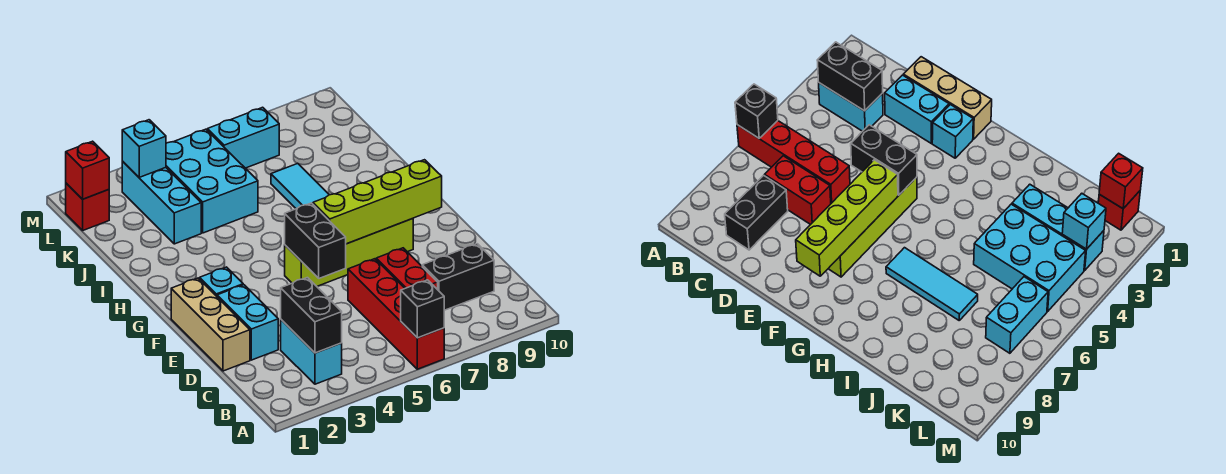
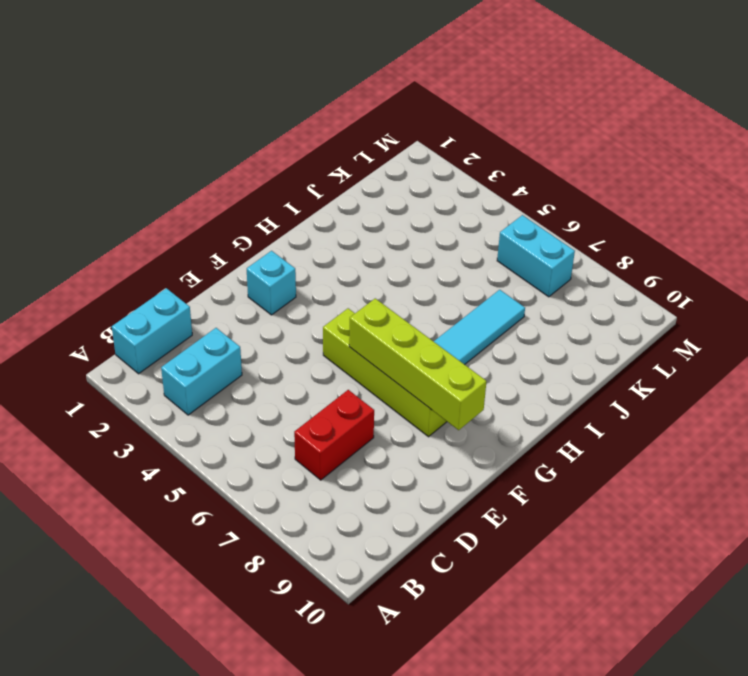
cyan 1x2 brick [112,288,192,374] -> cyan 1x2 brick moved to [217,285,278,360]
none -> red 1x4 brick [348,259,444,369]
none -> black 1x2 brick [422,244,494,310]
none -> tan 1x3 brick [171,278,250,371]

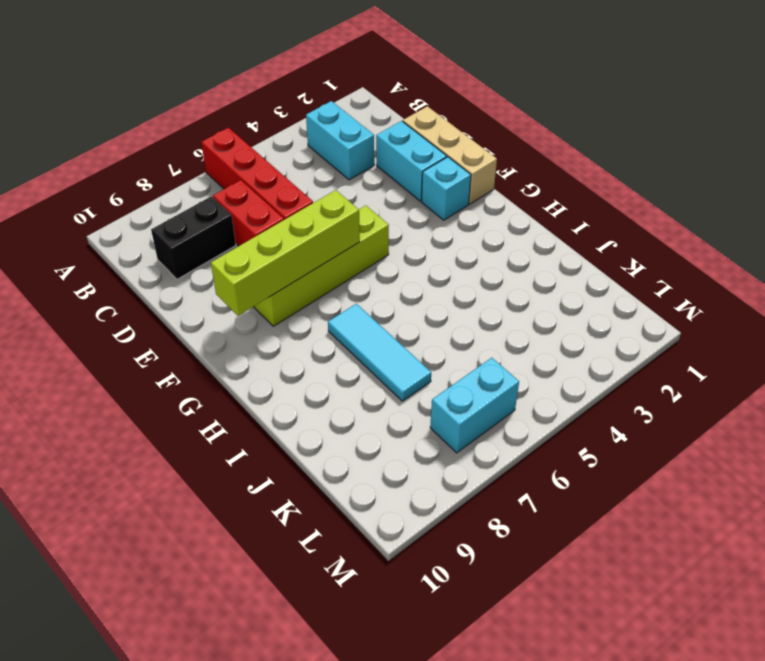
none -> cyan 1x3 brick [122,162,201,244]
none -> cyan 2x3 brick [166,129,258,233]
none -> red 1x1 brick [66,183,109,230]

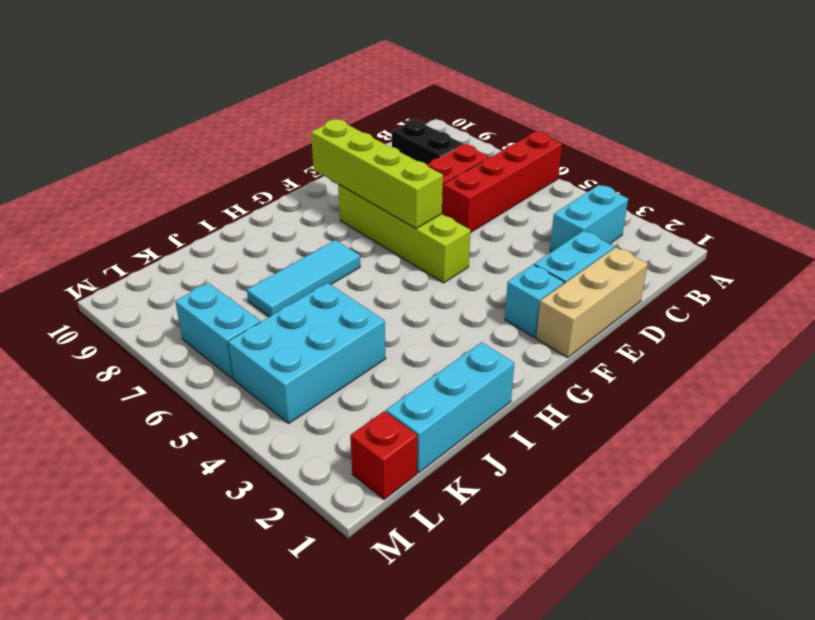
cyan 1x3 brick [386,342,514,473] -> cyan 1x3 brick moved to [122,162,201,244]
none -> black 1x1 brick [401,280,444,338]
none -> black 1x2 brick [281,278,342,353]
none -> black 1x2 brick [285,203,346,278]

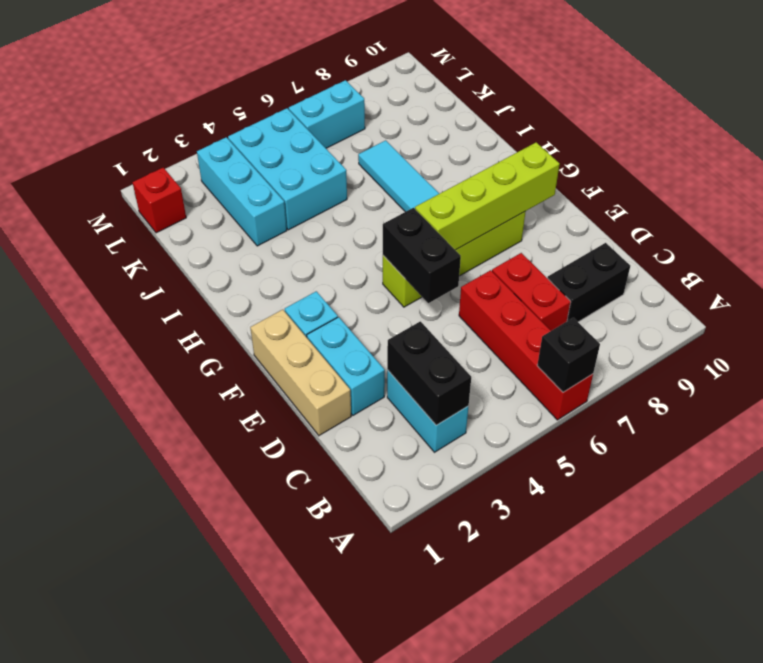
none -> red 1x1 brick [66,141,109,199]
none -> cyan 1x1 brick [122,120,166,177]

